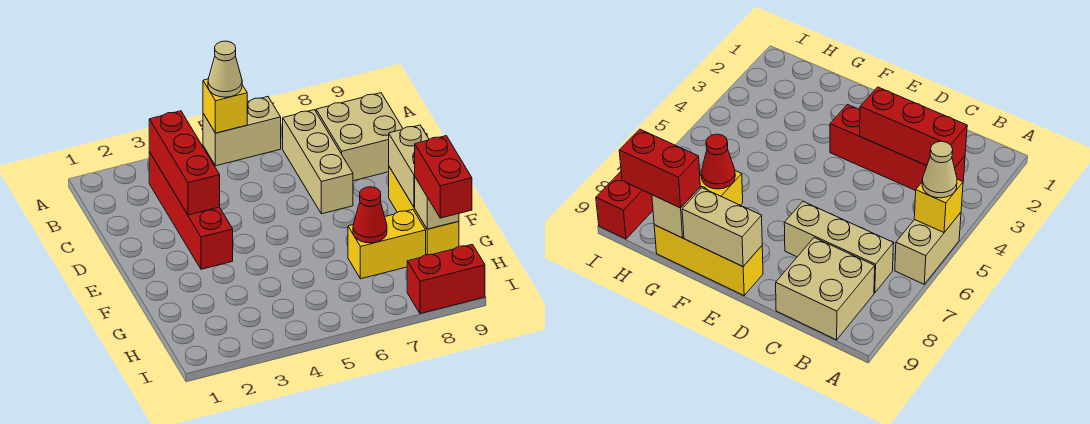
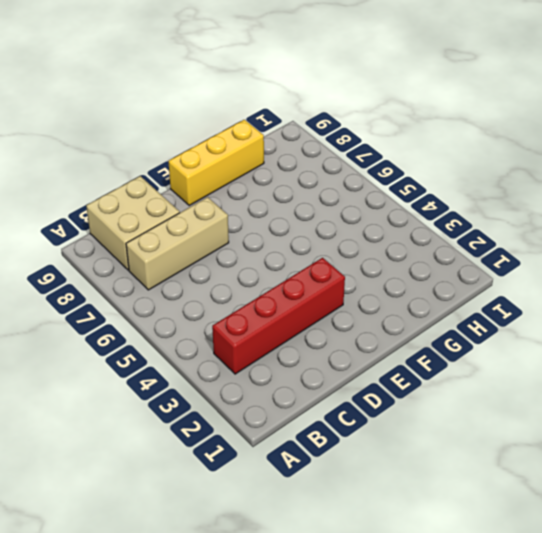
none -> tan 1x2 brick [203,97,281,166]
none -> yellow 1x2 brick [348,210,426,279]
none -> red 1x2 brick [407,244,485,314]

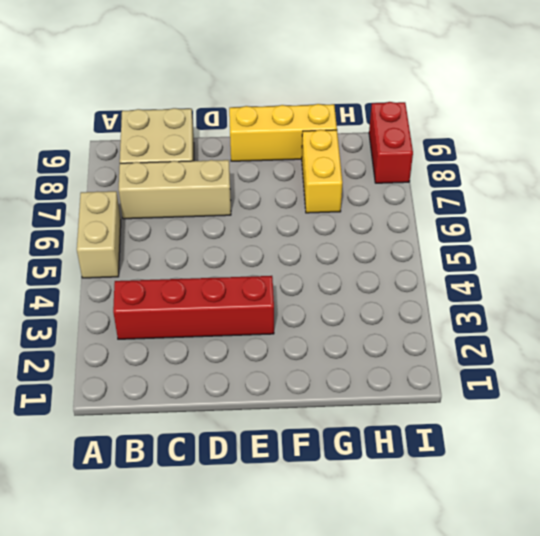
none -> yellow 1x1 brick [203,79,247,133]
none -> red 1x3 brick [149,111,220,215]
none -> tan 1x2 brick [389,125,429,208]

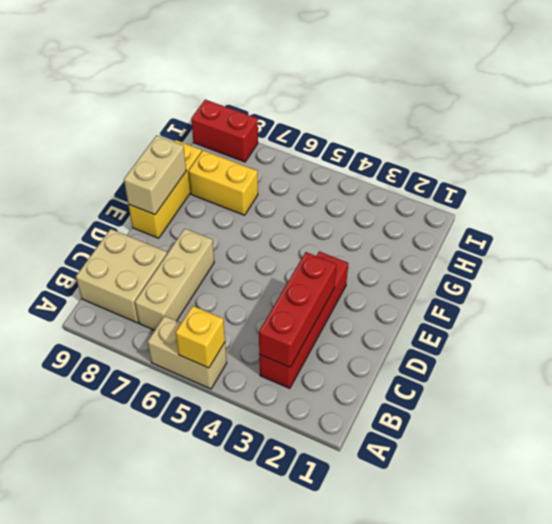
none -> red 1x1 cone [353,187,387,243]
none -> tan 1x1 brick [415,177,459,229]
none -> tan 1x1 cone [208,41,242,97]

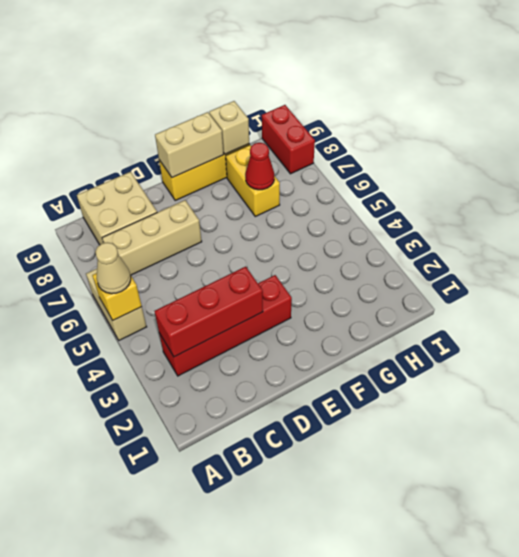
none -> red 1x2 brick [415,136,472,218]

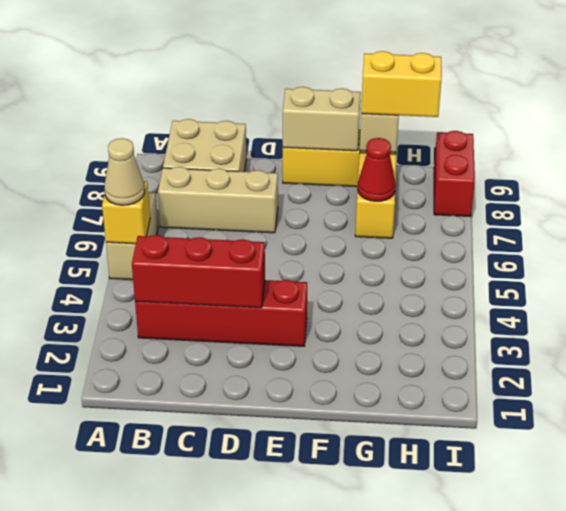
yellow 1x2 brick [361,51,442,117] -> red 1x2 brick [415,136,472,218]

